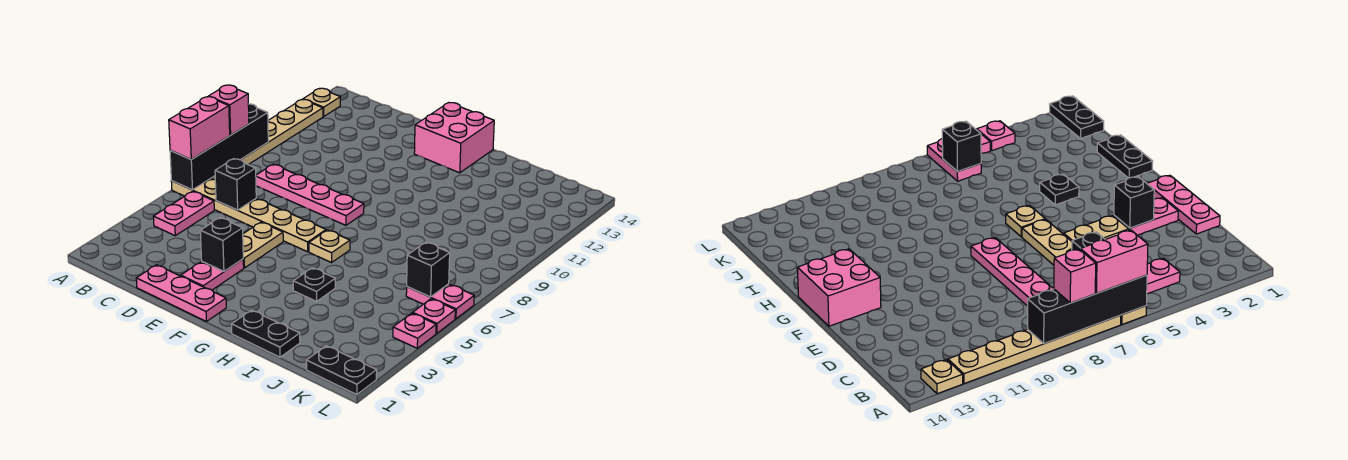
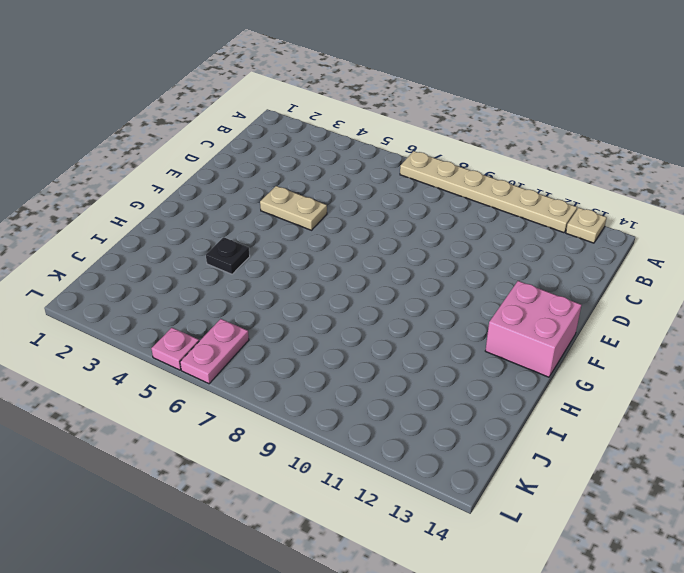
none -> tan 1x6 plate [171,179,326,252]
none -> pink 1x2 plate [153,191,214,236]
none -> pink 1x4 plate [256,164,364,225]

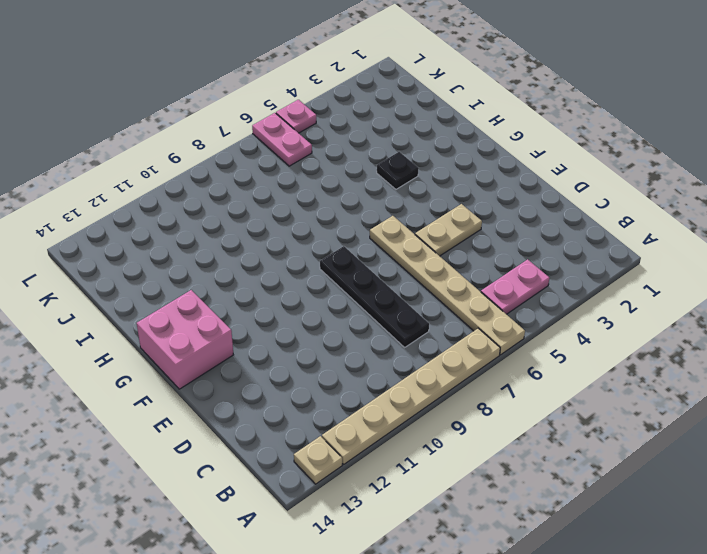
black 1x4 plate [320,246,429,347] -> pink 1x4 plate [256,164,364,225]
none -> pink 1x3 plate [136,265,226,321]
none -> pink 1x2 plate [181,259,244,290]
none -> tan 1x1 plate [309,230,350,263]

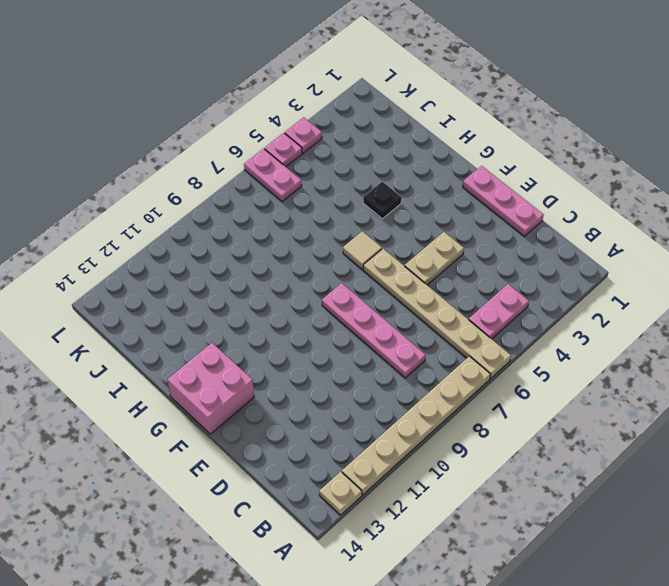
tan 1x1 tile [343,231,382,270] -> tan 1x1 plate [309,230,350,263]
none -> pink 1x2 plate [181,259,244,290]
none -> black 1x2 plate [232,310,300,357]
none -> black 1x2 plate [306,346,377,395]

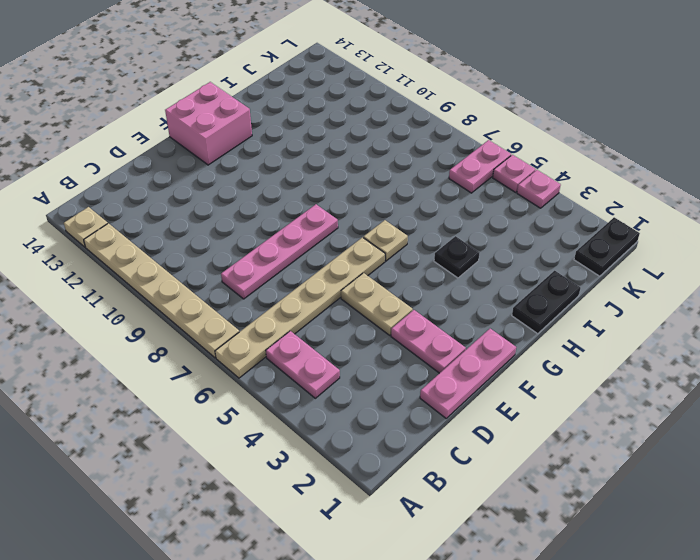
none -> black 1x4 brick [170,104,268,190]
none -> black 1x1 brick [215,159,256,210]
none -> black 1x1 brick [200,218,243,271]

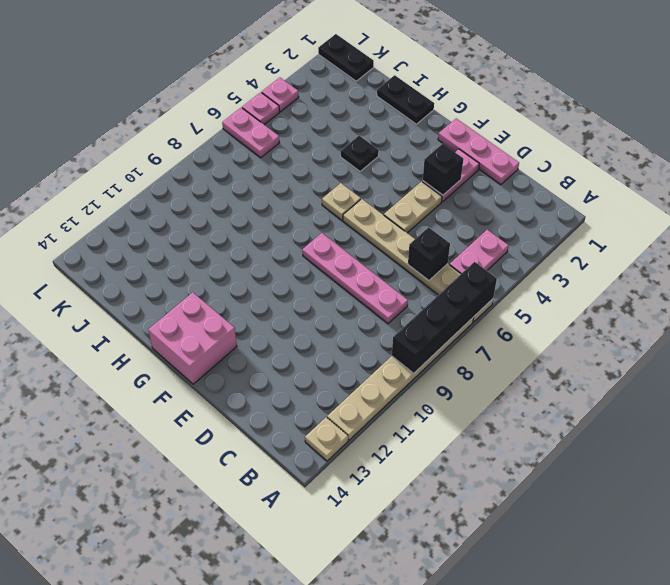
none -> black 1x1 brick [407,242,450,297]
none -> pink 1x2 brick [169,97,230,159]
none -> pink 1x1 brick [208,85,249,135]

